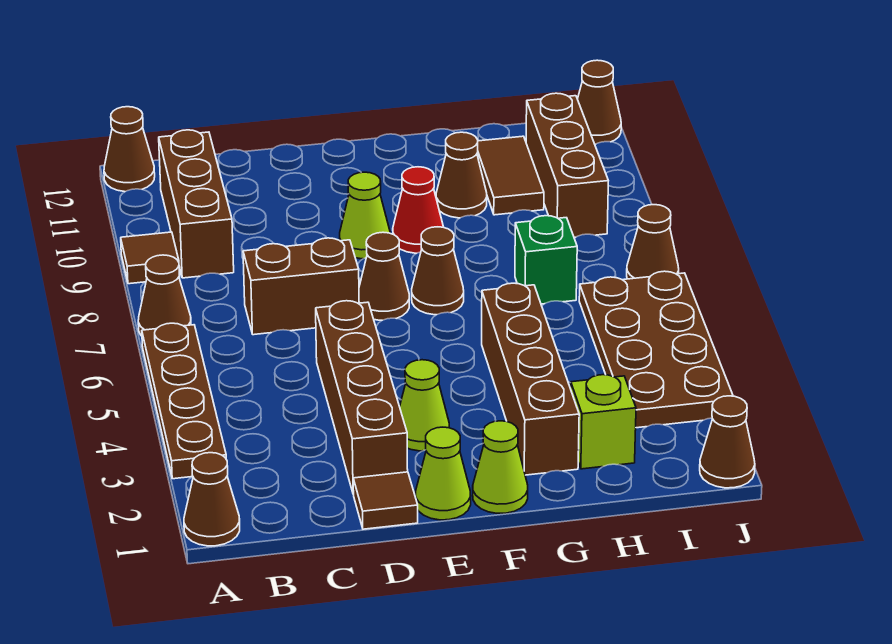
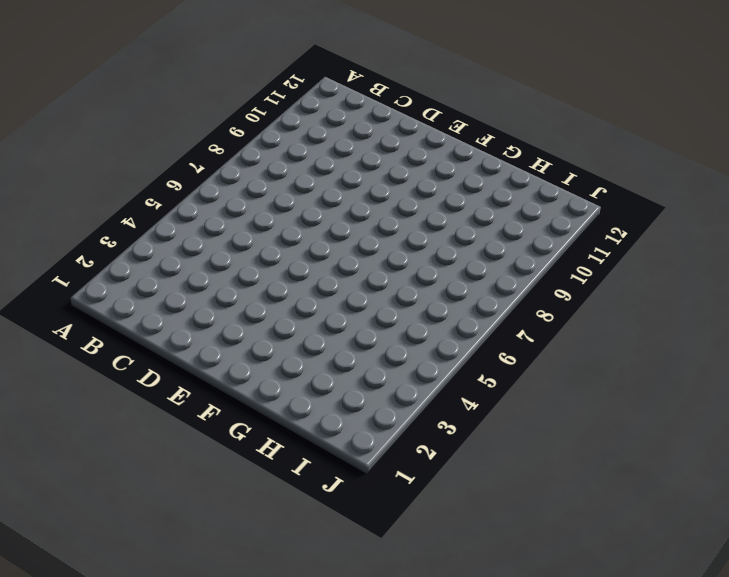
none -> brown 1x1 cone [184,453,240,546]
none -> brown 1x4 plate [142,323,226,479]
none -> brown 1x1 cone [138,255,191,336]

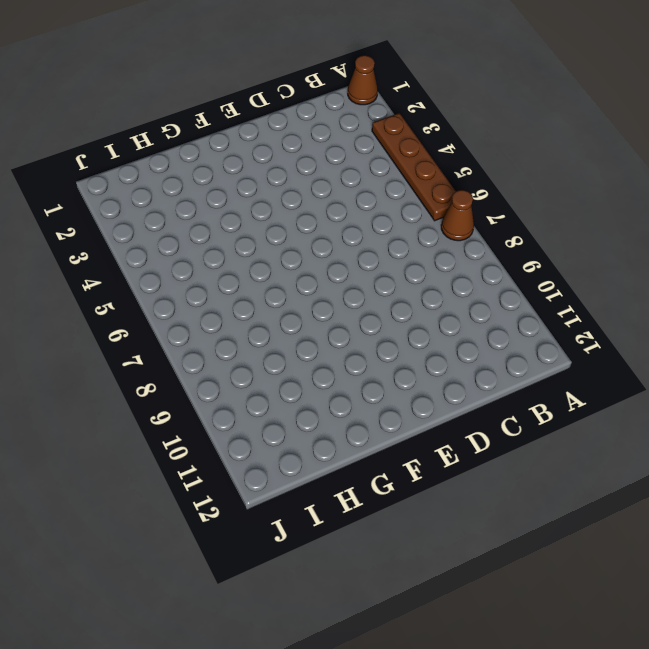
none -> brown 1x1 tile [121,232,180,284]
none -> brown 1x1 cone [104,107,155,192]
none -> brown 1x3 brick [159,130,234,278]

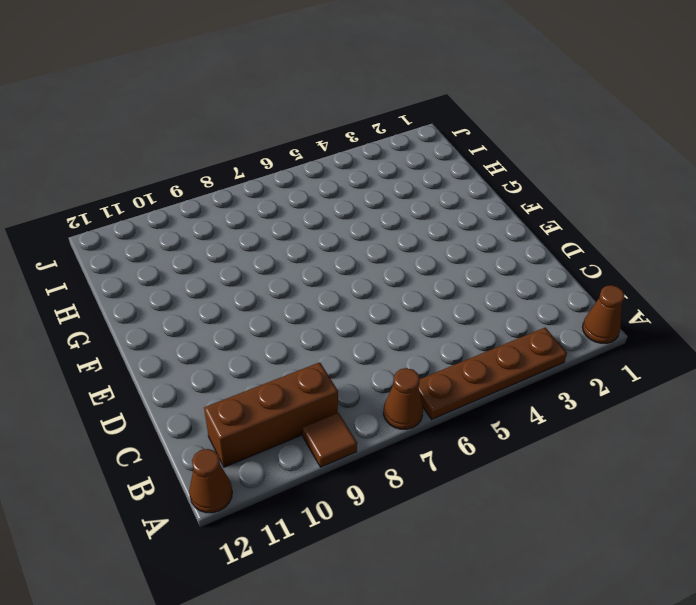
none -> brown 1x2 brick [243,238,359,335]
none -> brown 1x1 tile [353,472,418,529]
none -> brown 1x4 brick [316,301,408,494]

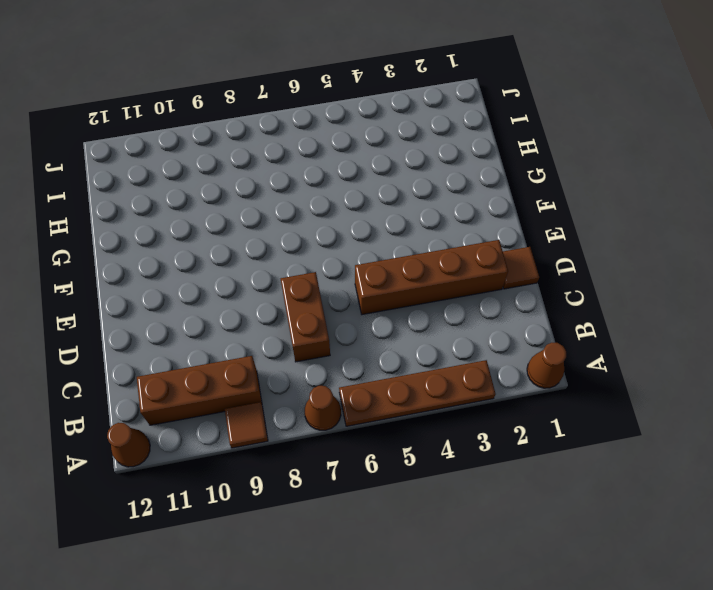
none -> lime 1x1 cone [415,427,471,520]
none -> lime 1x1 cone [400,360,449,451]
none -> brown 1x1 cone [359,232,409,320]

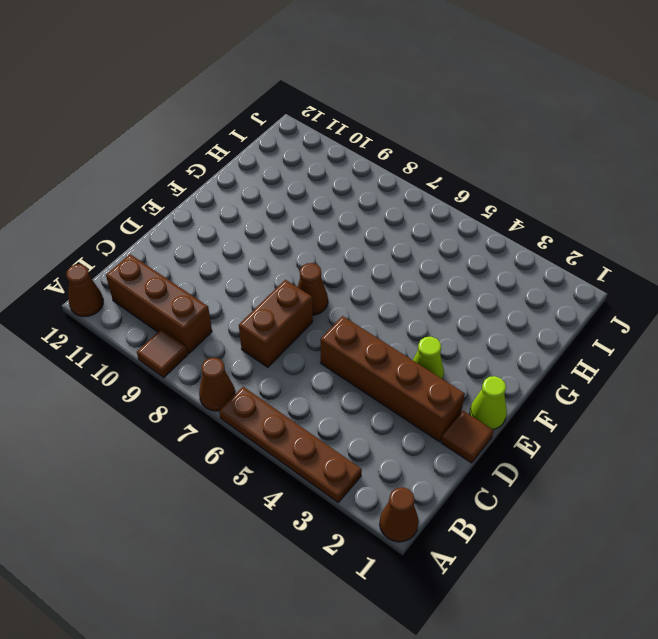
none -> lime 1x1 cone [340,172,390,259]
none -> lime 1x1 cone [473,421,528,513]
none -> brown 1x1 cone [412,227,464,315]

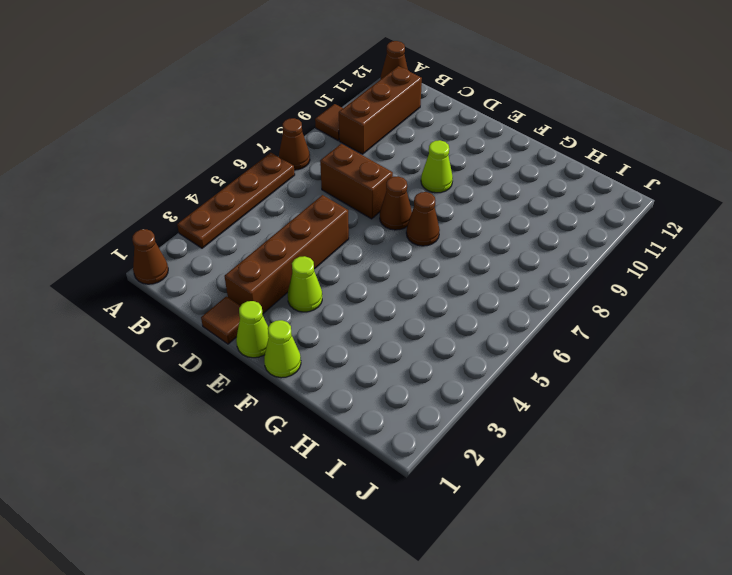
none -> red 1x1 cone [393,167,443,253]
none -> brown 1x4 brick [482,283,579,475]
none -> brown 1x1 cone [436,132,487,218]

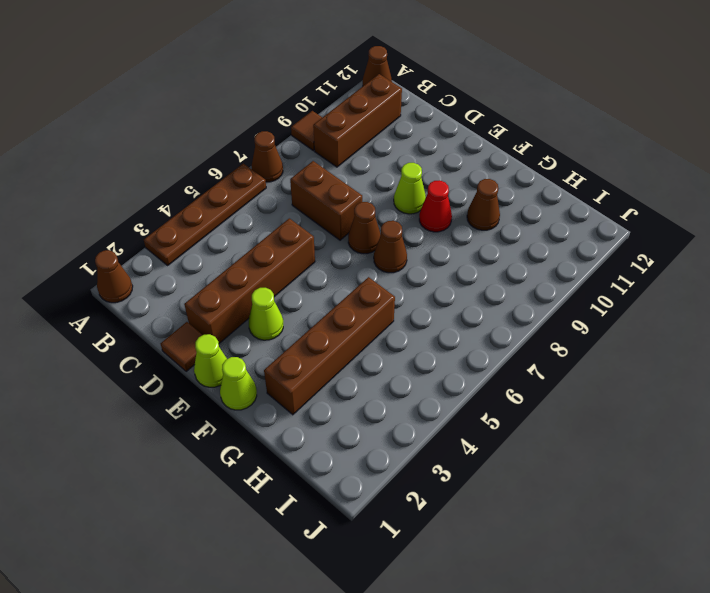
none -> lime 1x1 brick [571,375,636,469]
none -> green 1x1 brick [515,216,577,304]
none -> brown 1x2 tile [477,136,544,215]

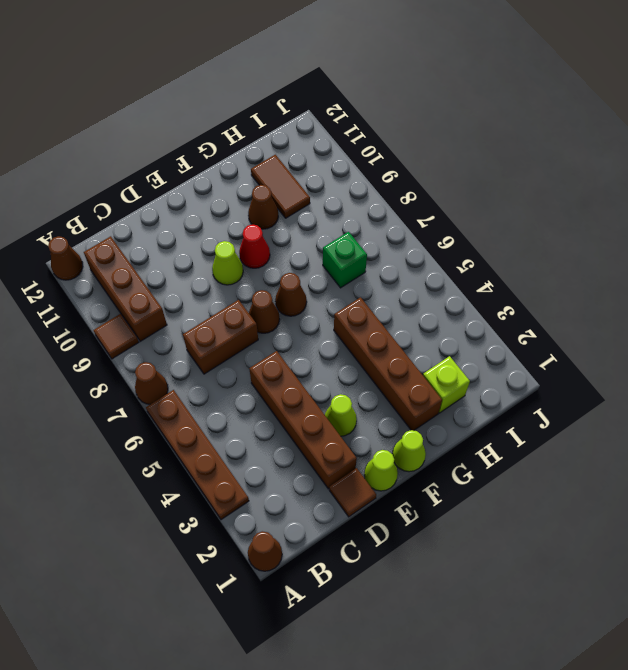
none -> brown 2x4 plate [579,271,733,428]
none -> brown 1x3 brick [526,93,608,237]
none -> brown 1x1 cone [700,396,755,488]

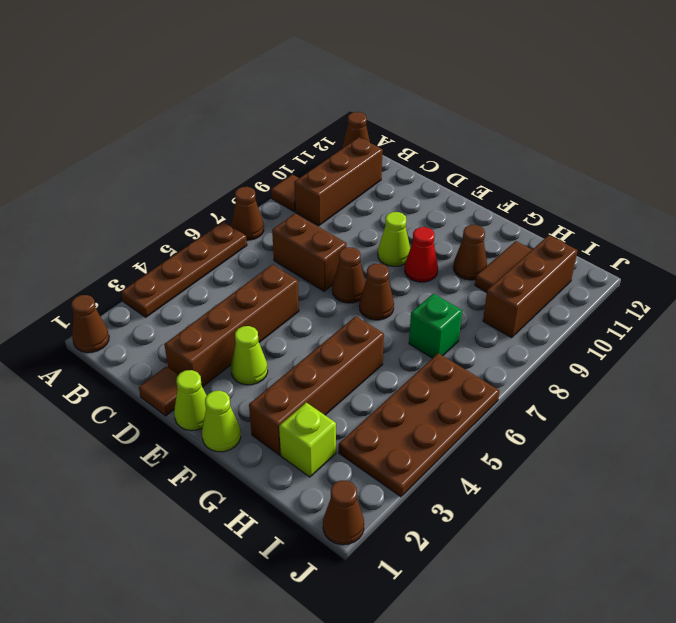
none -> brown 1x1 cone [627,205,679,279]
none -> brown 1x1 cone [578,60,621,144]

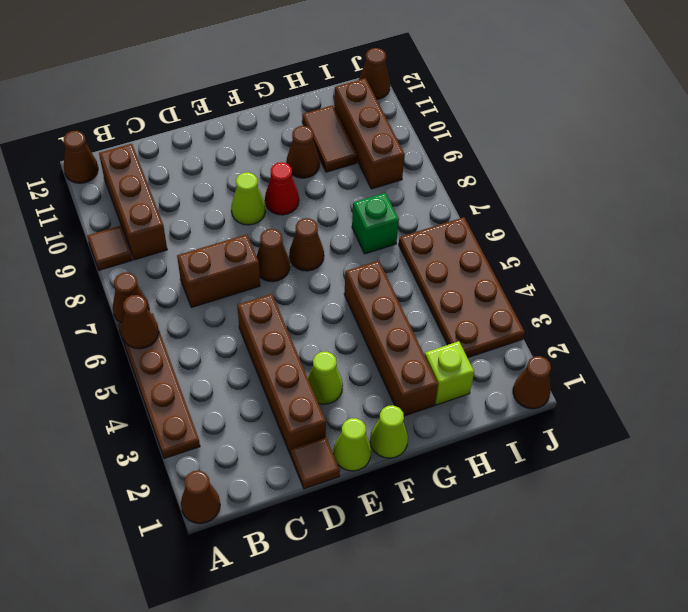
brown 1x1 cone [121,295,159,349] -> brown 1x1 cone moved to [627,205,679,279]

